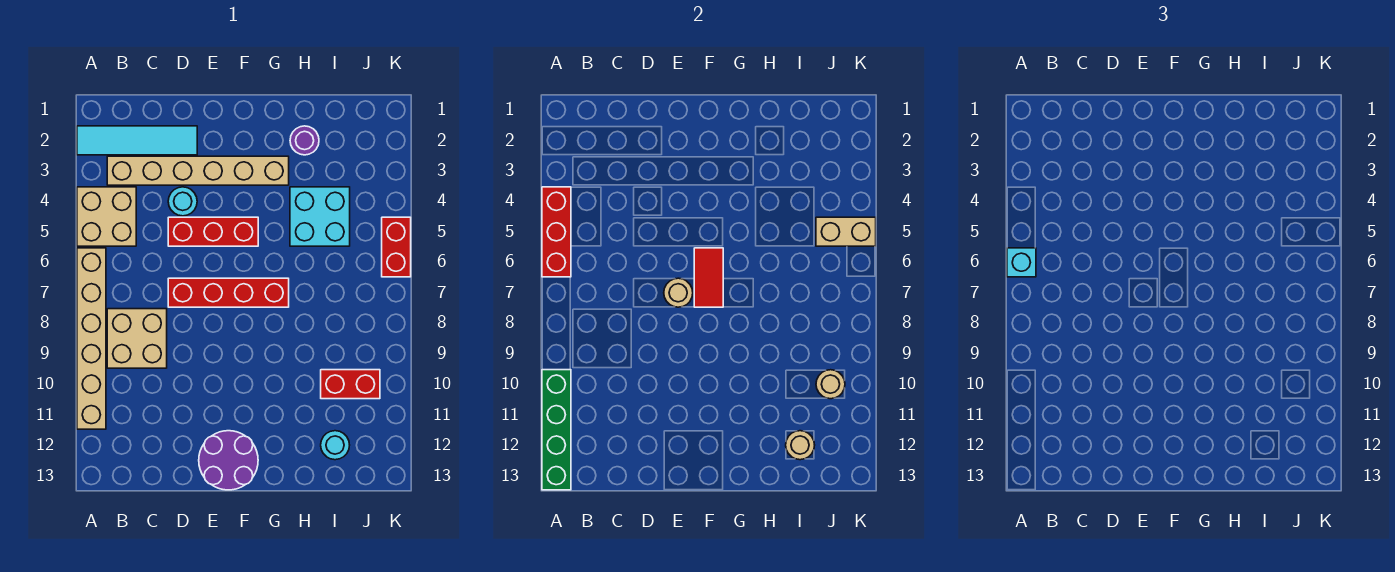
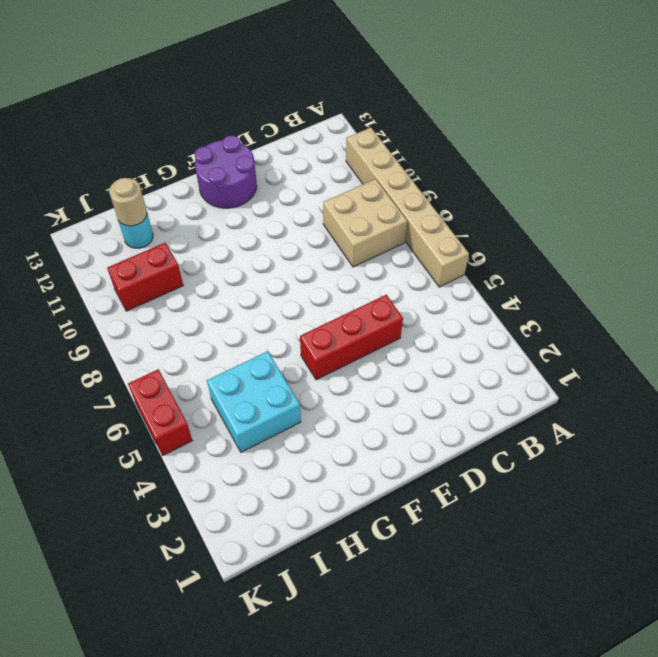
none -> cyan 1x4 tile [77,126,197,155]
none -> tan 2x2 brick [77,187,136,246]
none -> tan 1x6 brick [107,156,289,185]

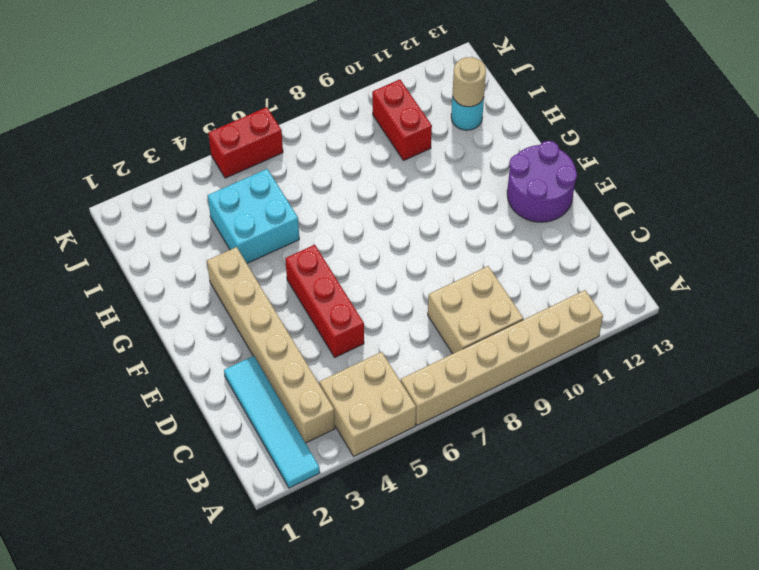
none -> cyan 1x1 round brick [168,187,197,216]
none -> red 1x4 brick [168,278,289,307]
none -> purple 1x1 round brick [290,126,319,155]

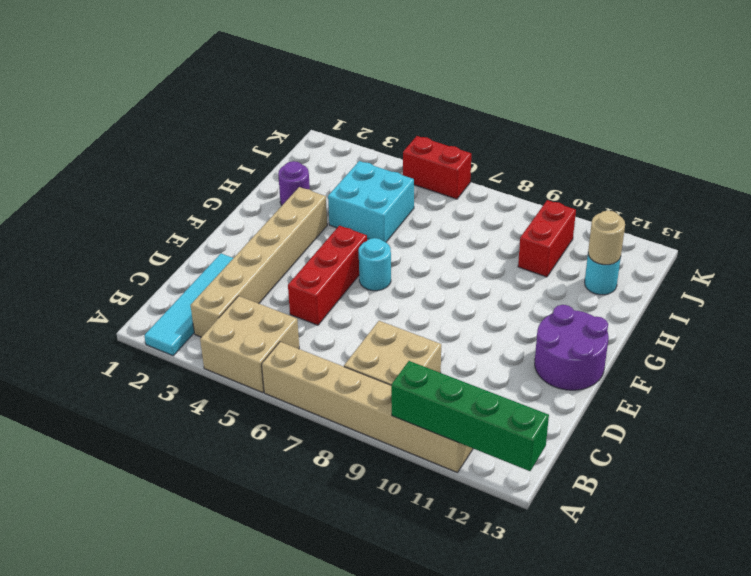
cyan 1x1 round brick [359,238,391,291] -> cyan 1x1 round brick moved to [168,187,197,216]
none -> red 1x4 brick [168,278,289,307]
none -> red 1x3 brick [542,187,571,277]
none -> tan 1x1 round brick [664,278,693,307]

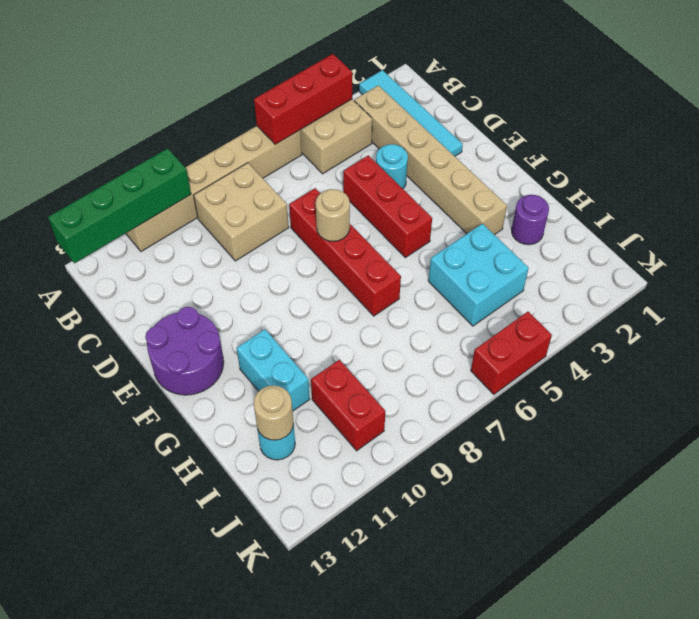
cyan 1x2 brick [236,329,310,411] -> none
none -> red 1x2 tile [694,248,723,307]
none -> tan 1x2 brick [816,217,876,246]
none -> tan 1x1 round brick [816,370,845,399]

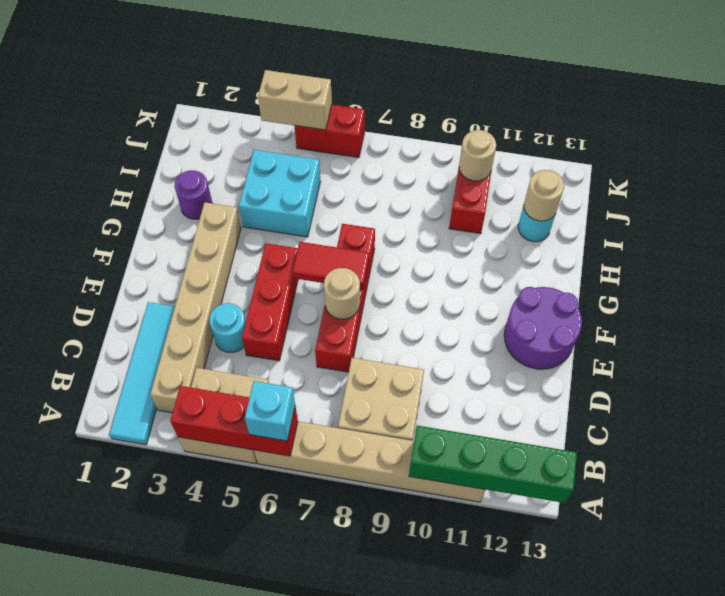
tan 1x2 brick [258,70,332,130] -> tan 1x2 brick turned to [816,217,876,246]

